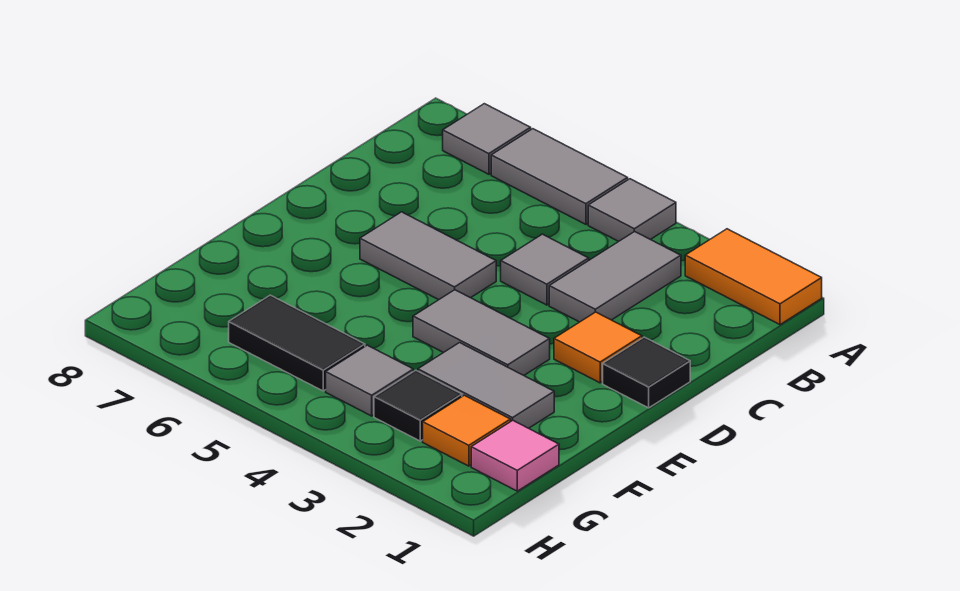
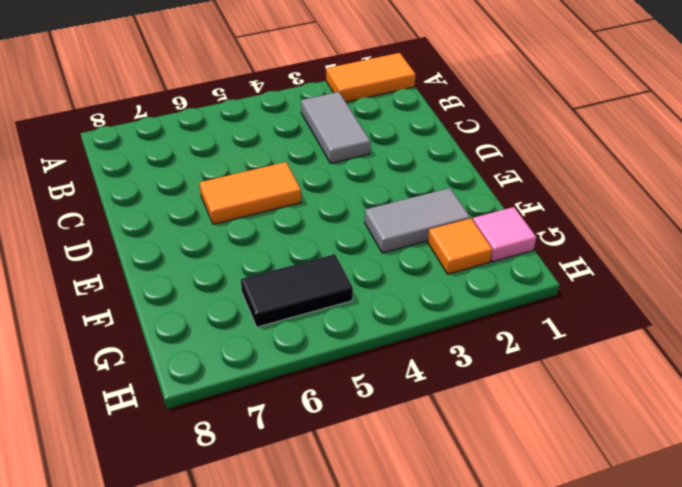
orange 1x2 tile [199,162,301,224] -> grey 1x2 tile [360,212,496,300]
none -> grey 1x1 tile [588,179,676,241]
none -> grey 1x2 tile [491,129,628,224]
none -> grey 1x1 tile [443,104,531,174]

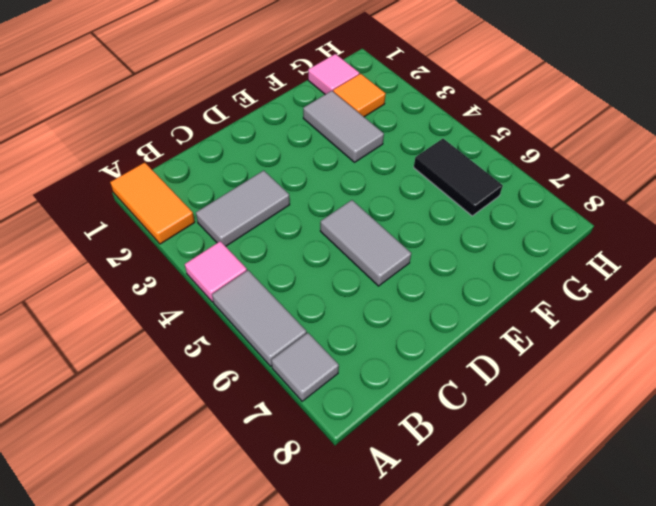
pink 1x1 tile [185,241,247,302] -> grey 1x1 tile [588,179,676,241]
none -> grey 1x1 tile [501,234,589,305]
none -> black 1x1 tile [603,337,690,408]
none -> orange 1x1 tile [554,312,642,383]

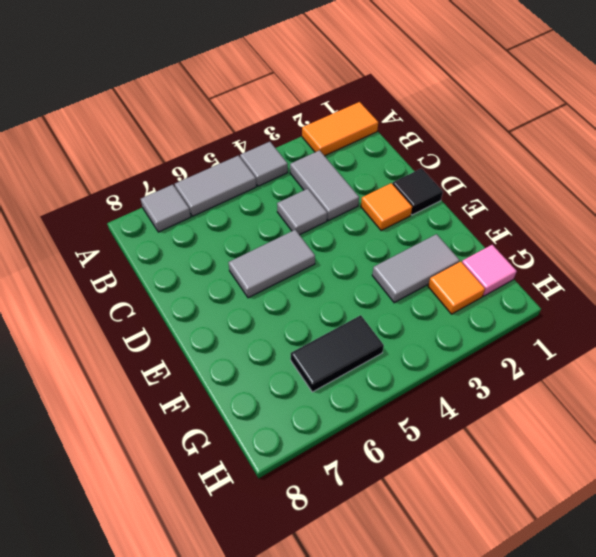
none -> grey 1x2 tile [413,290,550,375]
none -> black 1x1 tile [374,370,462,441]
none -> grey 1x1 tile [326,345,413,416]

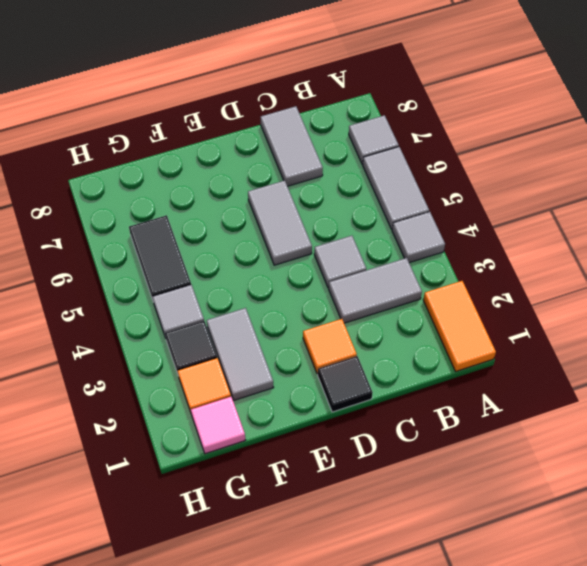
grey 1x2 tile [261,106,323,186] -> grey 1x2 tile moved to [413,290,550,375]

